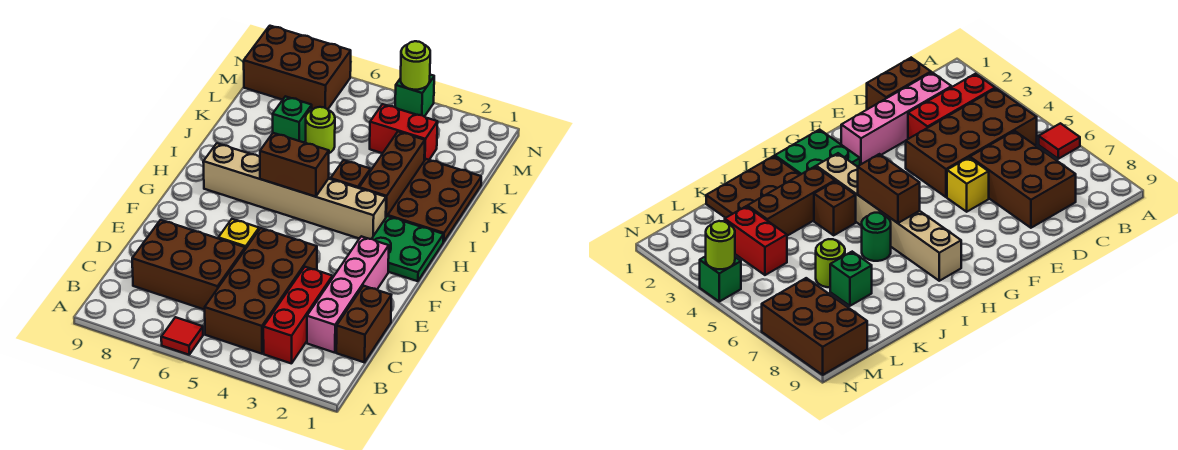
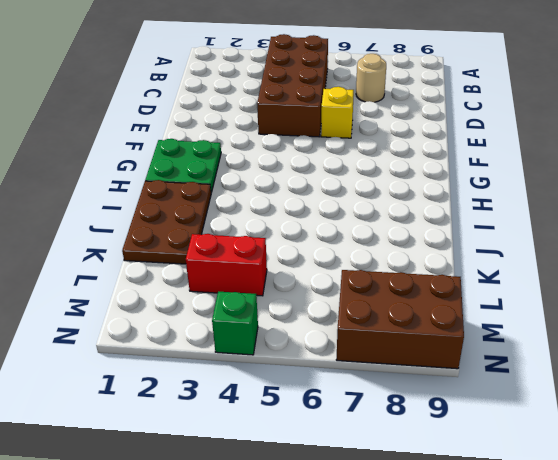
tan 1x1 round brick [356,54,386,102] -> brown 2x3 brick [132,220,245,310]
none -> red 1x1 tile [161,317,203,355]
none -> red 1x3 brick [263,267,333,364]
none -> brown 1x2 brick [336,286,391,362]

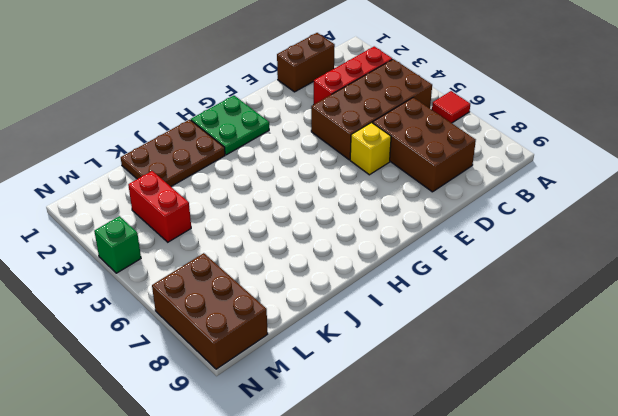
none -> pink 1x4 brick [307,236,389,353]
none -> tan 1x6 brick [203,143,386,239]
none -> brown 1x3 brick [359,132,425,217]

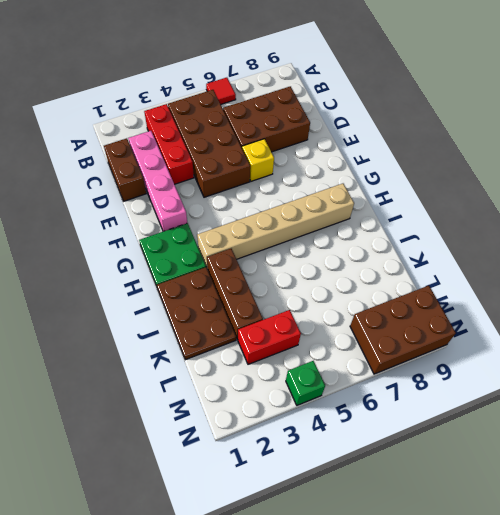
none -> brown 1x1 brick [331,160,370,188]
none -> green 1x1 round brick [862,213,891,261]
none -> lime 1x1 round brick [306,107,335,153]

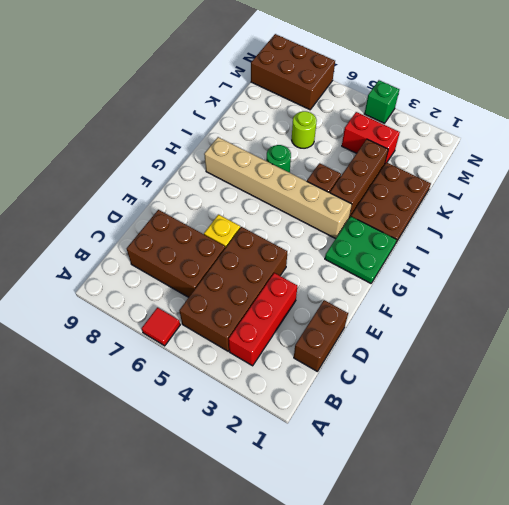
none -> pink 1x4 brick [307,236,389,353]
none -> green 1x1 brick [273,96,312,142]
none -> brown 1x2 brick [260,133,329,197]

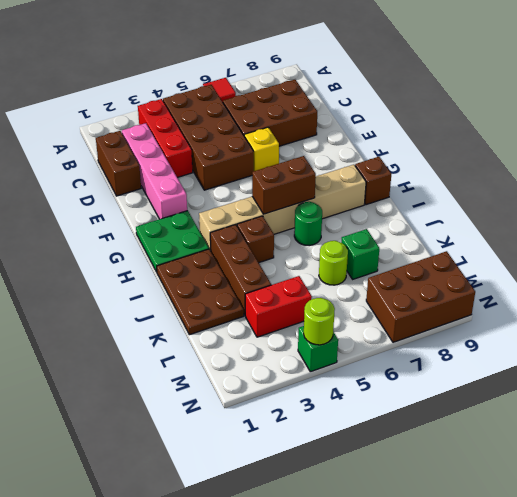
brown 1x1 brick [355,157,391,205] -> none

